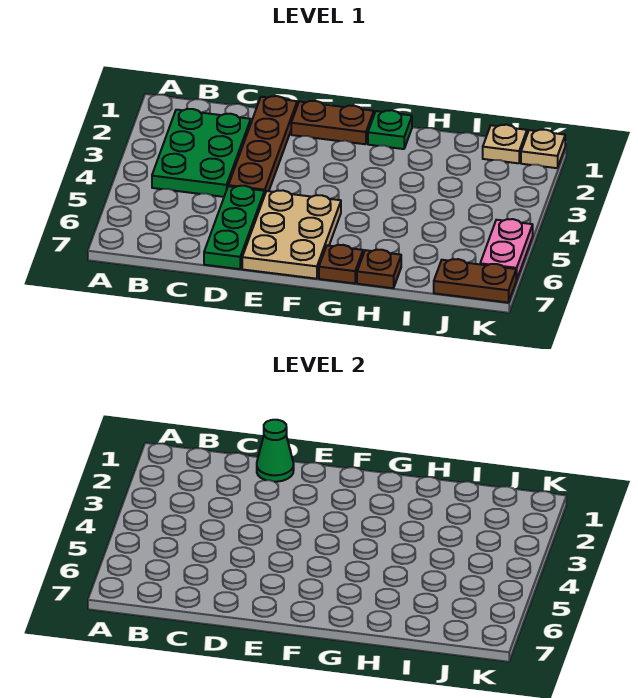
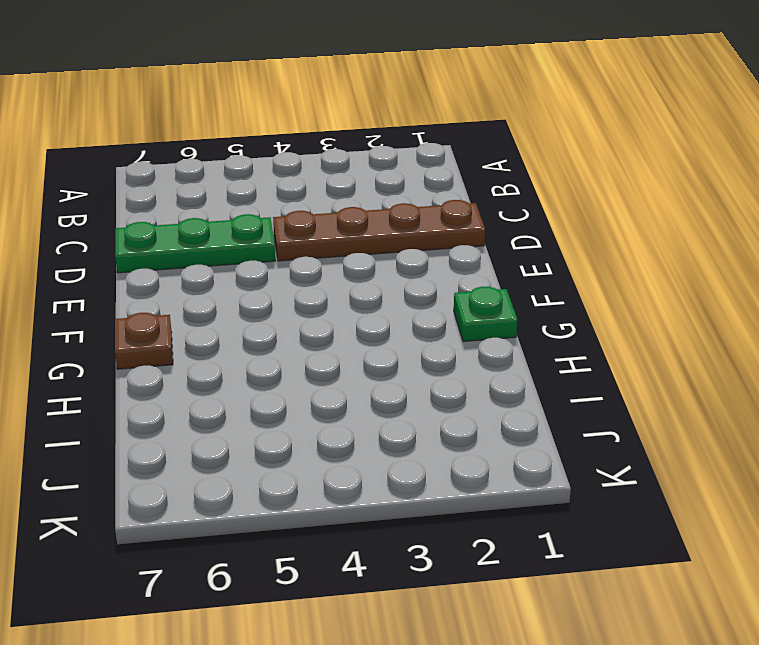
none -> green 2x3 plate [152,109,251,197]
none -> brown 1x2 plate [291,101,374,144]
none -> tan 2x3 plate [242,190,341,279]

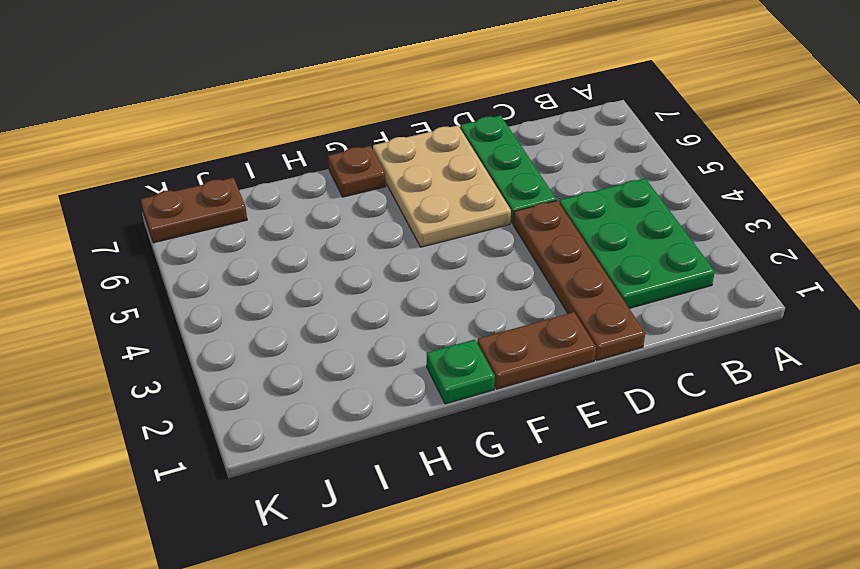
none -> brown 1x1 plate [357,250,401,288]
none -> tan 1x1 plate [483,125,527,163]
none -> tan 1x1 plate [521,130,565,168]

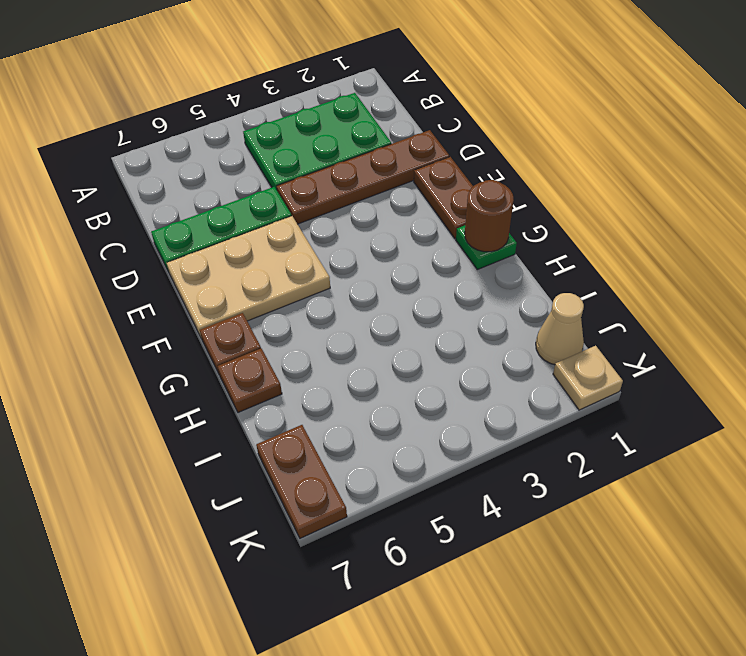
brown 1x1 round brick [465,180,514,252] -> none
tan 1x1 cone [536,293,584,365] -> tan 1x1 plate [483,125,527,163]
none -> pink 1x2 plate [480,219,533,280]
none -> green 1x1 cone [257,420,294,482]

